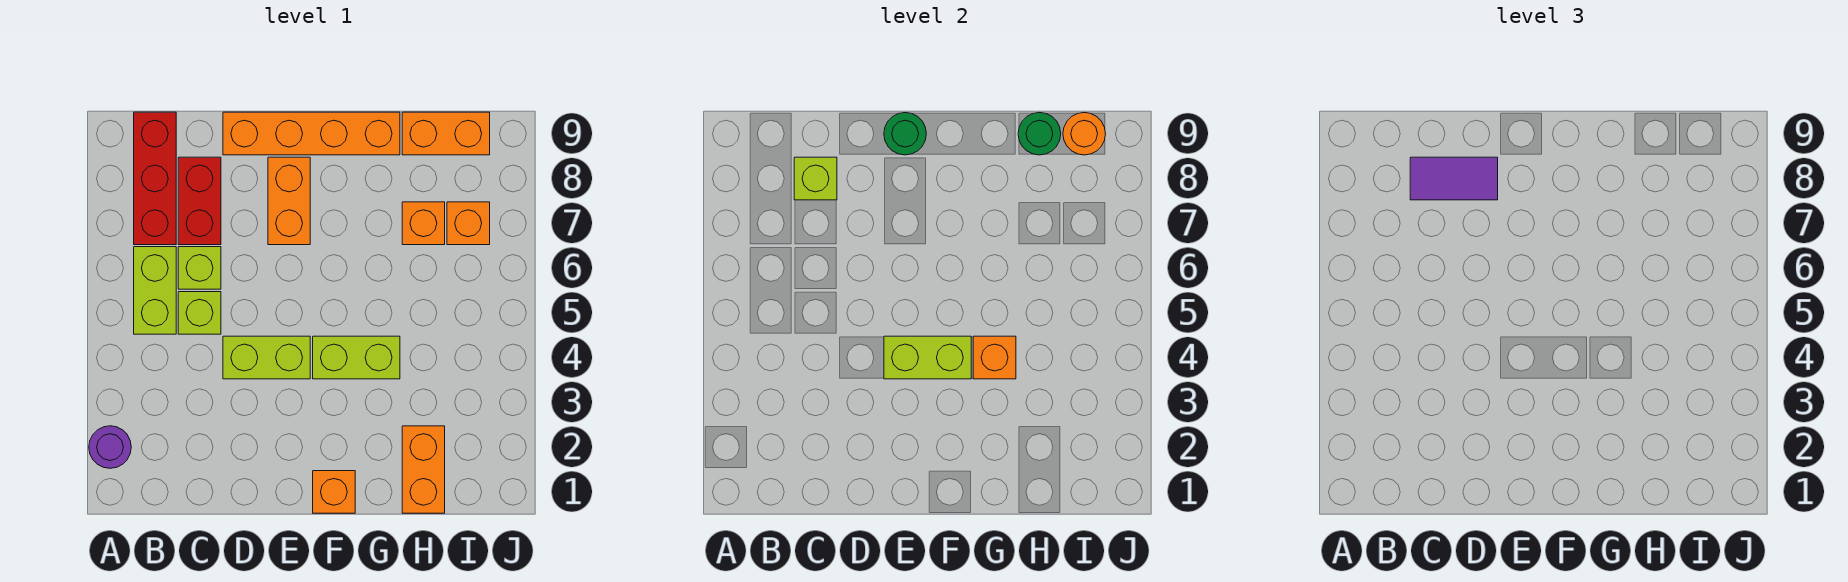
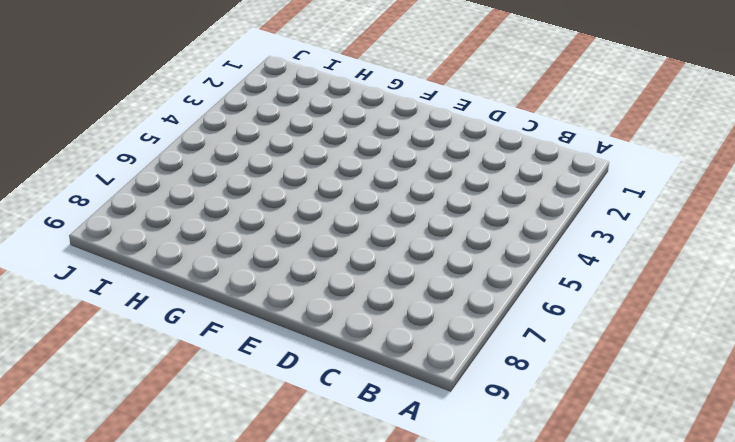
none -> purple 1x1 round brick [89,426,131,468]
none -> lime 1x2 brick [134,247,176,334]
none -> red 1x3 brick [134,112,176,245]

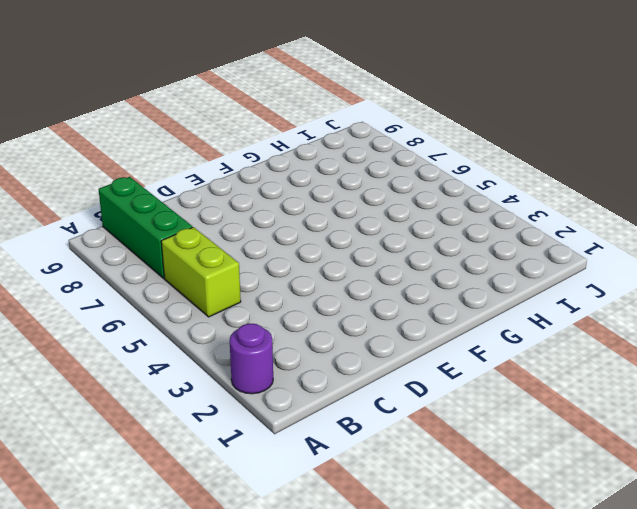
green 1x3 brick [99,177,192,278] -> red 1x3 brick [134,112,176,245]
none -> lime 1x1 brick [178,292,221,334]
none -> lime 1x1 brick [178,247,221,289]
none -> red 1x2 brick [178,157,221,245]

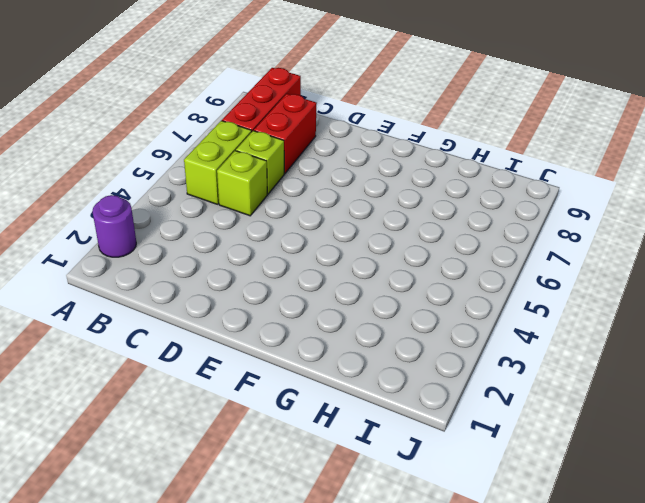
none -> lime 1x2 brick [223,336,310,379]
none -> orange 1x4 brick [223,112,400,155]
none -> orange 1x2 brick [268,157,310,245]

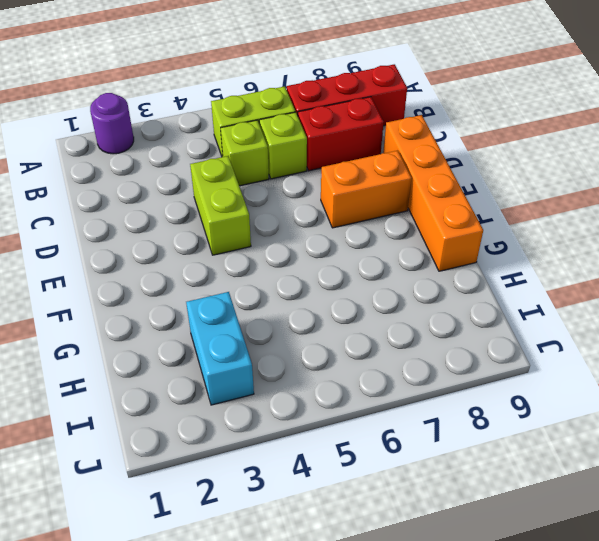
cyan 1x2 brick [186,292,254,405] -> none
none -> orange 1x1 brick [313,471,355,513]
none -> lime 1x2 brick [313,336,400,379]
none -> orange 1x2 brick [402,426,445,513]

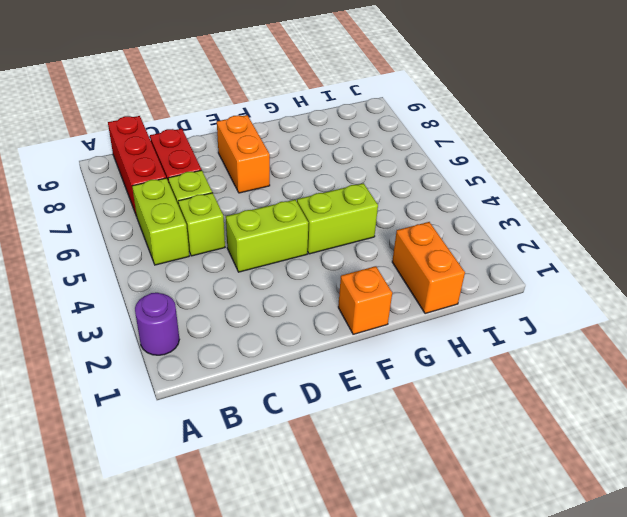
none -> orange 1x4 brick [223,112,400,155]
none -> orange 1x1 brick [402,202,445,245]
none -> orange 1x2 brick [402,112,490,155]

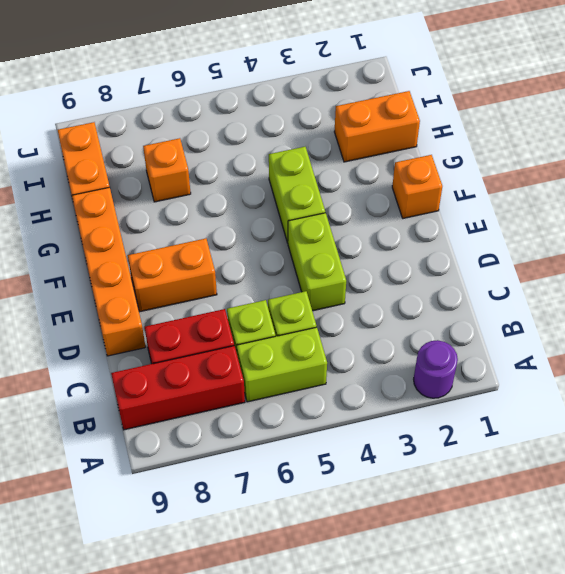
none -> orange 1x1 brick [447,202,490,245]
none -> lime 1x1 brick [794,157,837,200]
none -> lime 1x2 brick [884,336,971,379]

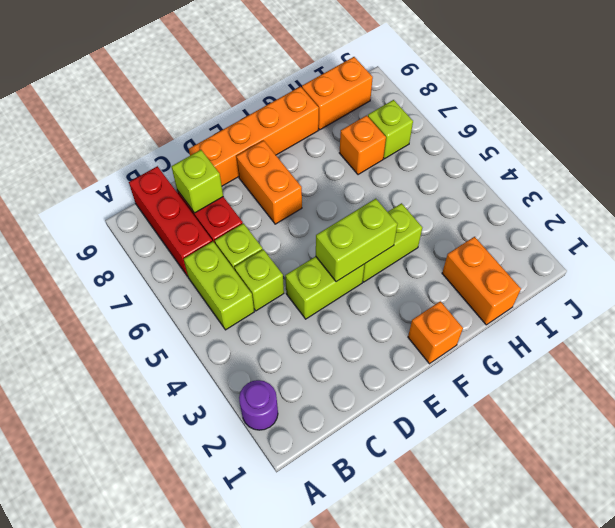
lime 1x1 brick [368,100,413,159] -> orange 1x1 brick [447,202,490,245]
none -> green 1x1 round brick [884,113,926,155]
none -> orange 1x1 brick [973,336,1016,379]
none -> green 1x1 round brick [1018,113,1061,155]

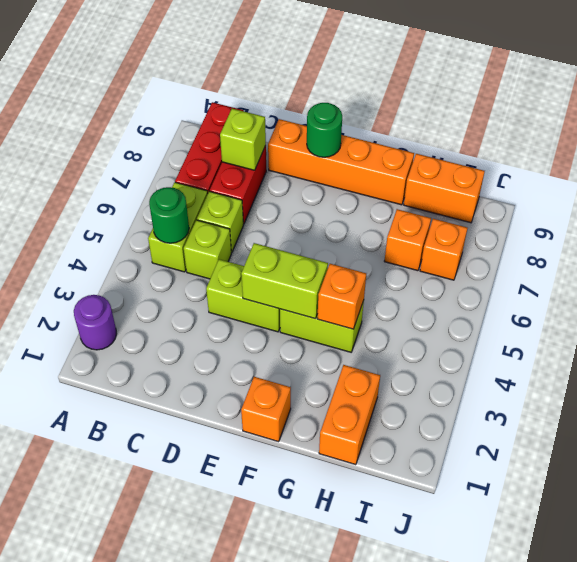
green 1x1 round brick [149,187,189,243] -> green 1x1 round brick moved to [1018,113,1061,155]
none -> orange 1x2 brick [268,157,310,245]
none -> orange 1x1 round brick [1063,113,1106,155]
none -> purple 1x2 tile [1410,157,1498,200]

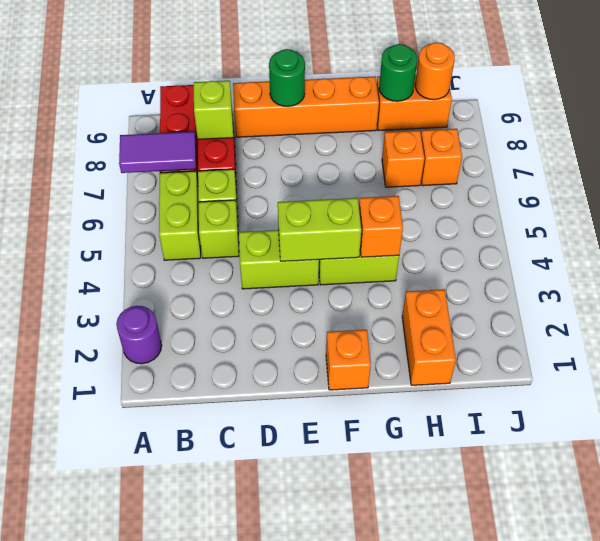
purple 1x2 tile [119,132,196,173] -> purple 1x2 tile moved to [1410,157,1498,200]
none -> orange 1x2 brick [268,157,310,245]

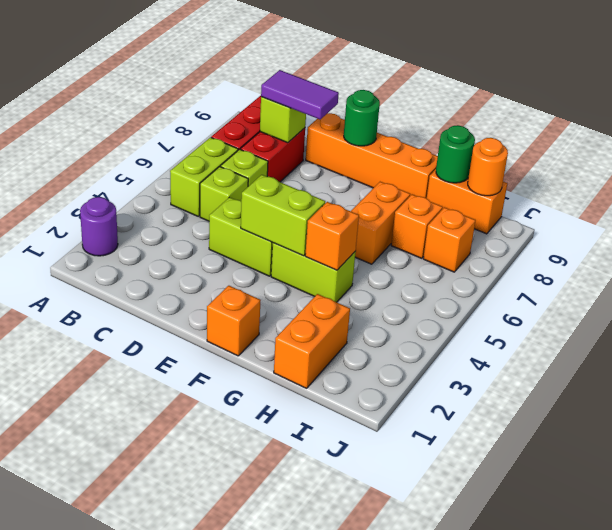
orange 1x2 brick [351,182,410,264] -> orange 1x2 brick moved to [268,157,310,245]

